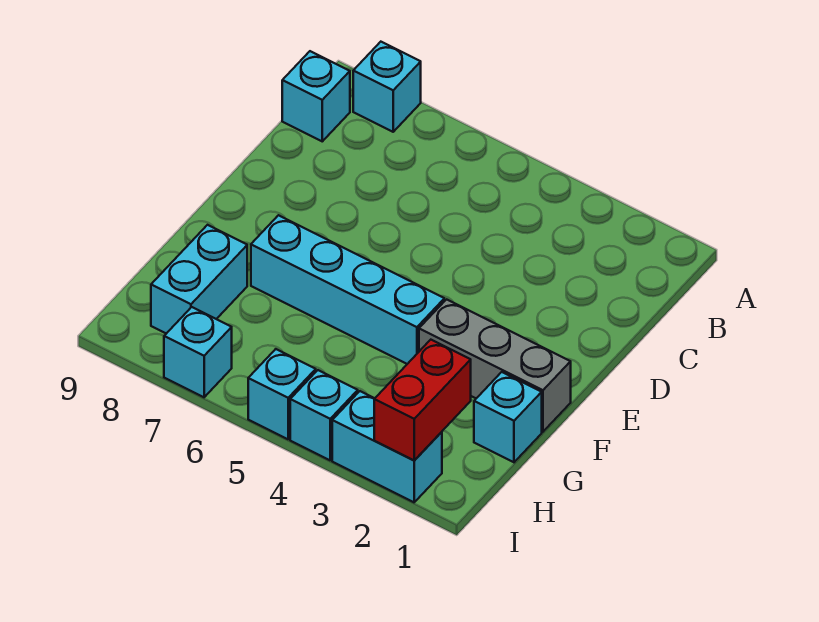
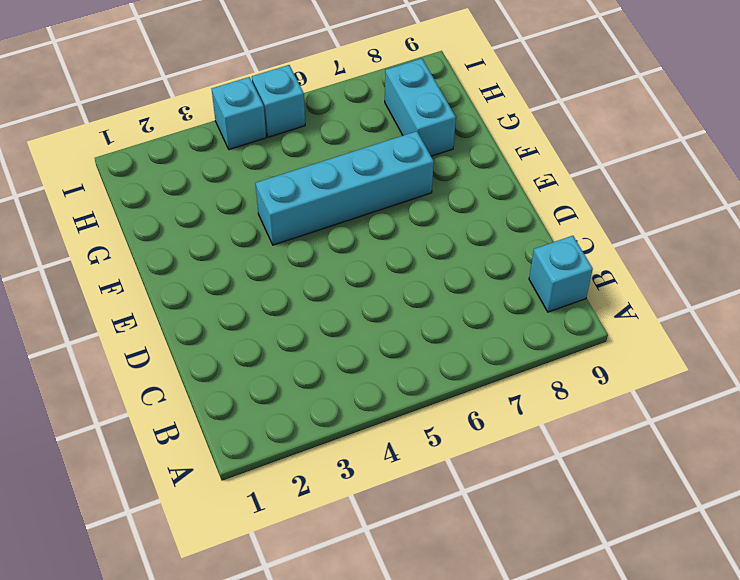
none -> cyan 1x1 brick [353,42,421,132]
none -> grey 1x3 brick [419,299,571,432]

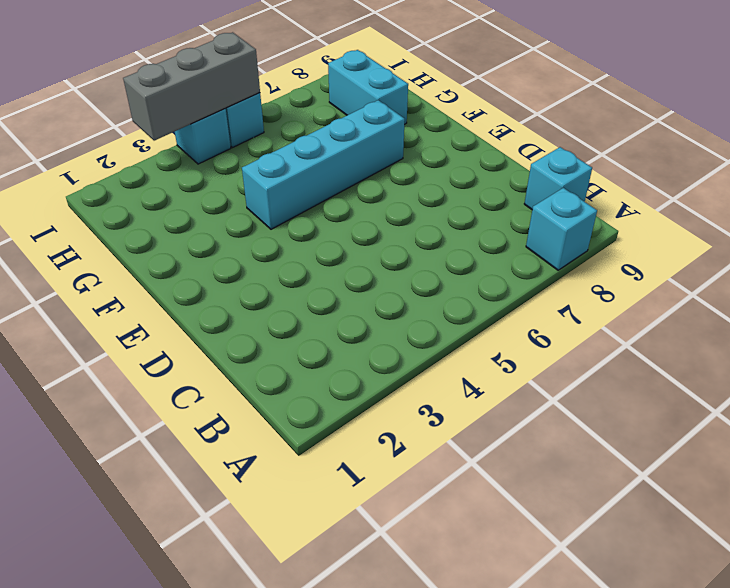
grey 1x3 brick [123,32,260,141] -> grey 1x3 brick moved to [419,299,571,432]
none -> cyan 1x1 brick [474,372,542,462]
none -> cyan 1x2 brick [332,391,442,502]

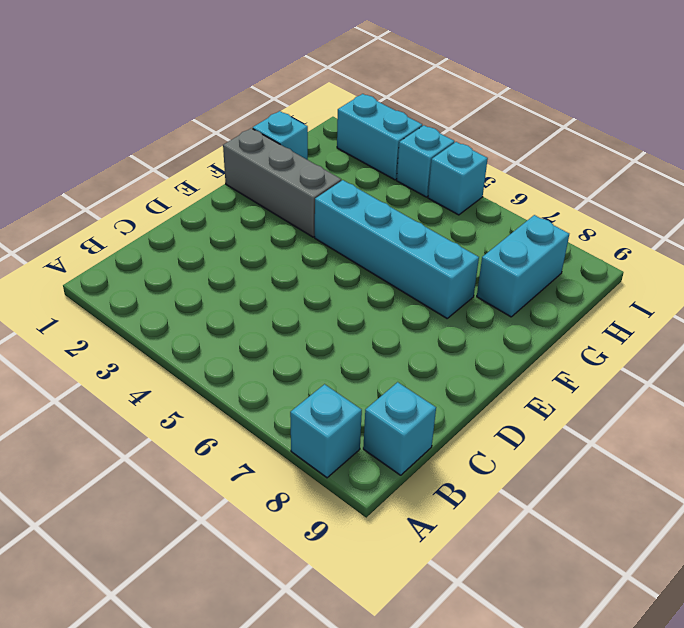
none -> cyan 1x1 brick [164,307,232,397]
none -> red 1x2 brick [374,340,471,460]

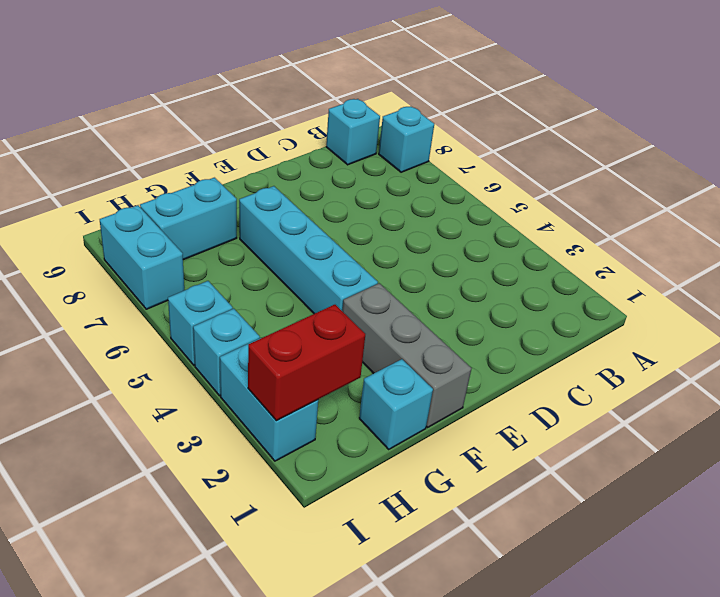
cyan 1x2 brick [100,205,184,309] -> cyan 1x1 brick [164,307,232,397]

